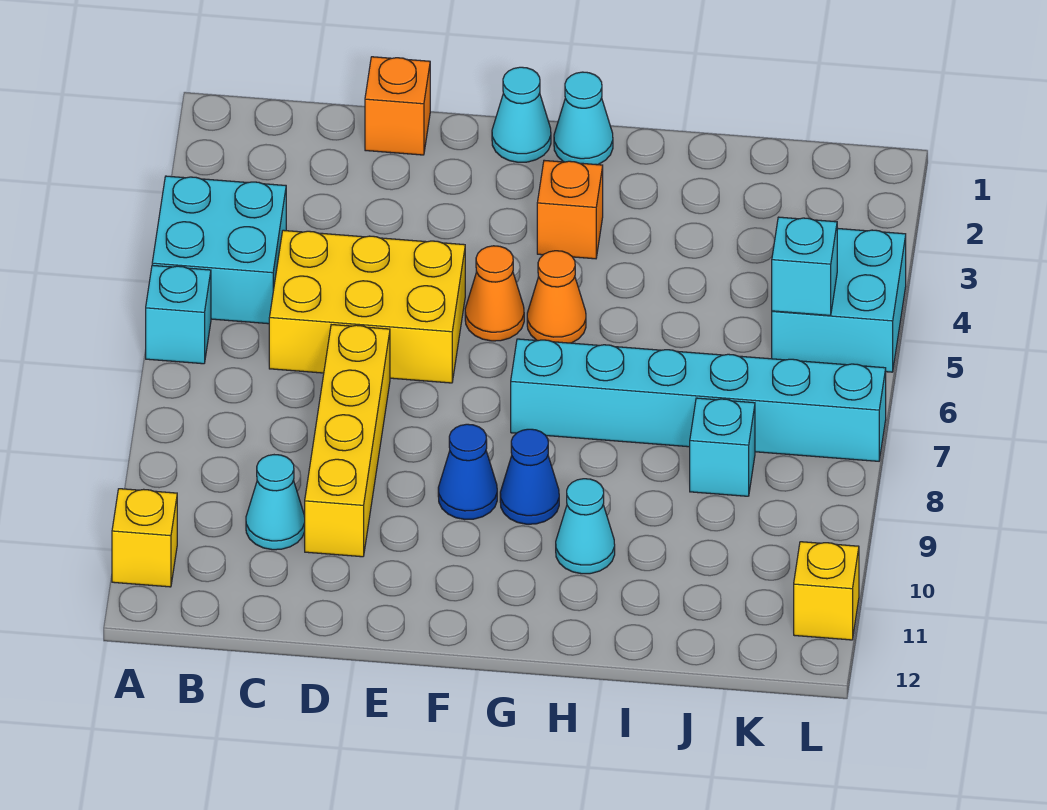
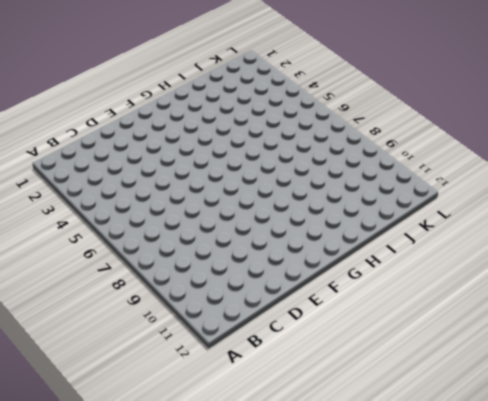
none -> cyan 2x2 brick [152,176,286,324]
none -> cyan 1x1 brick [146,265,211,364]
none -> yellow 1x1 brick [112,489,177,587]

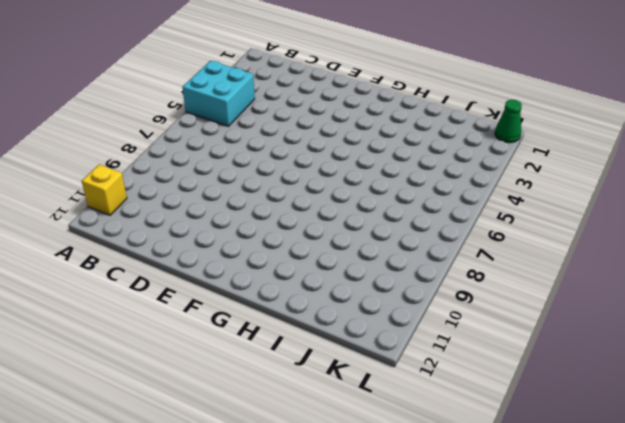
green 1x1 cone [495,100,522,143] -> none
none -> cyan 1x1 brick [146,265,211,364]
none -> yellow 2x3 brick [269,230,465,383]
none -> cyan 1x1 cone [246,455,305,550]

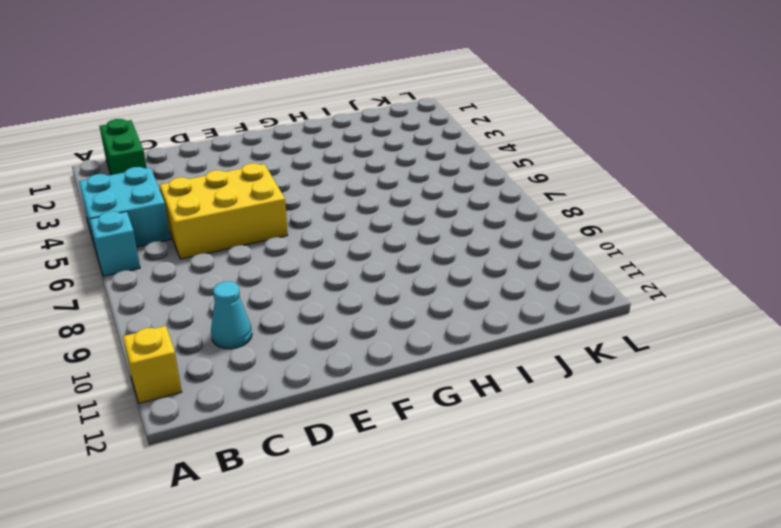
green 1x2 brick [99,119,146,175] -> none
none -> orange 1x1 brick [365,57,430,155]
none -> yellow 1x4 brick [305,325,390,557]
none -> cyan 1x1 cone [492,67,551,162]

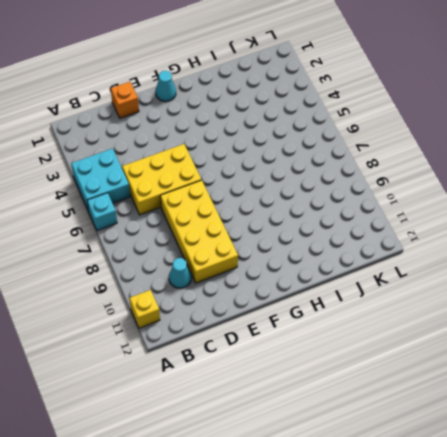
yellow 2x4 brick [160,180,238,283] -> yellow 1x4 brick [305,325,390,557]
none -> orange 1x1 cone [465,246,524,341]
none -> blue 1x1 cone [438,424,497,519]
none -> cyan 1x1 cone [554,72,613,165]

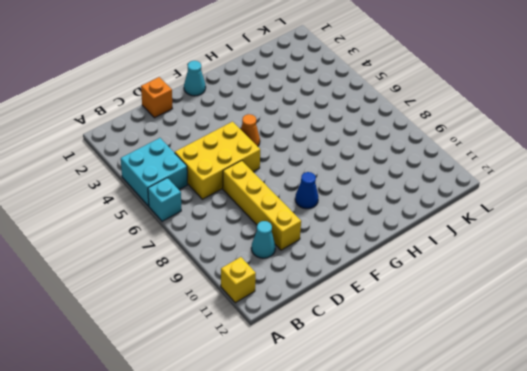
none -> cyan 1x1 cone [554,72,613,165]
none -> orange 1x1 brick [537,160,603,259]
none -> orange 1x1 cone [527,251,586,343]

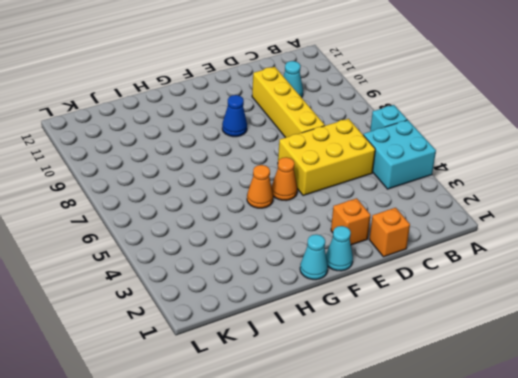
orange 1x1 brick [331,198,371,245] -> orange 1x1 brick moved to [537,160,603,259]
none -> yellow 1x1 brick [112,489,177,587]
none -> cyan 1x6 brick [511,339,886,461]
none -> blue 1x1 cone [500,429,559,524]

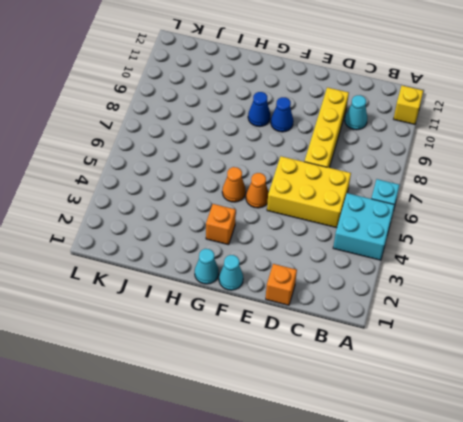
none -> cyan 1x6 brick [511,339,886,461]
none -> cyan 1x1 cone [556,479,615,574]
none -> cyan 1x1 brick [690,398,755,496]

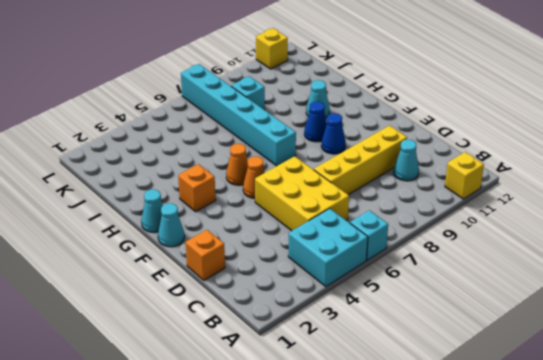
none -> cyan 2x2 brick [772,228,906,372]
none -> cyan 1x1 brick [772,217,837,316]

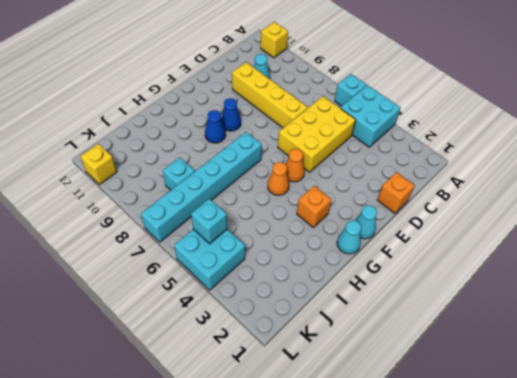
none -> cyan 1x1 cone [556,479,615,574]

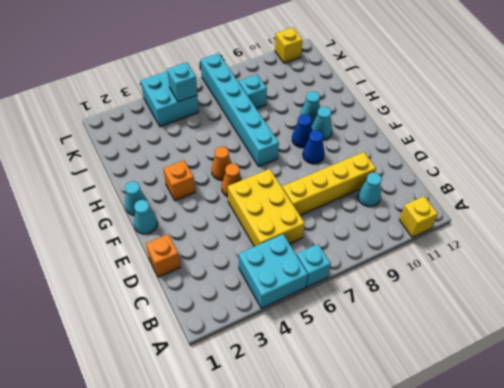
cyan 1x1 cone [312,106,332,140] -> none

